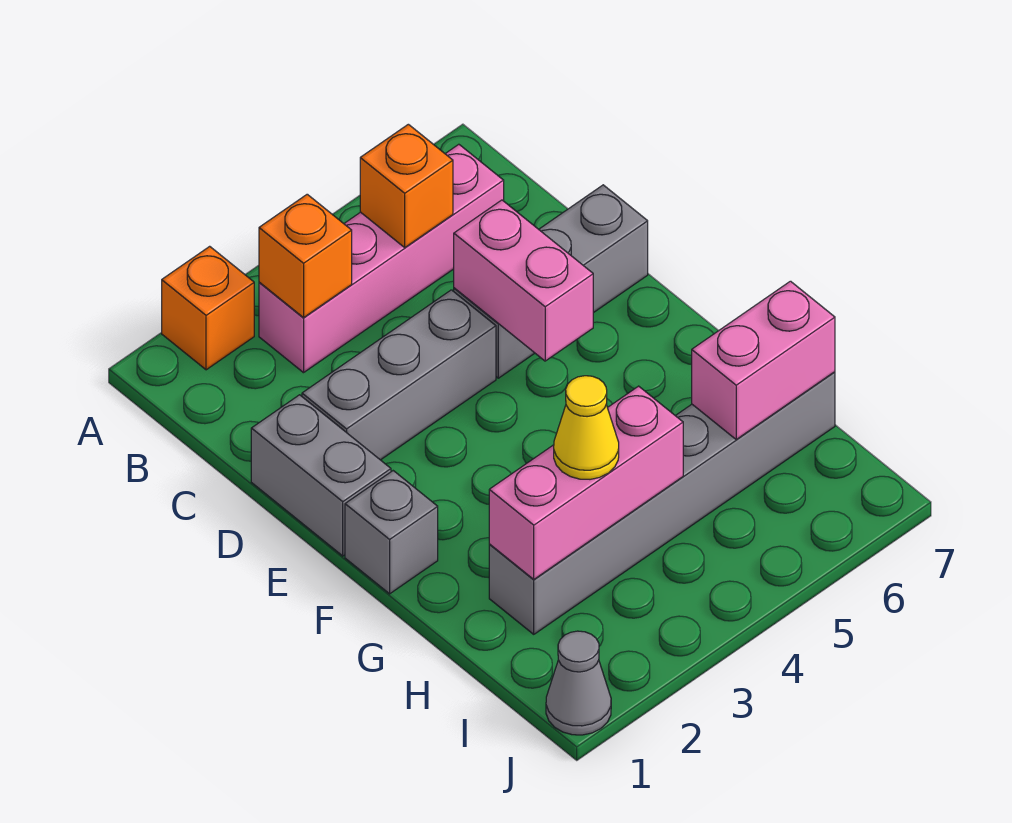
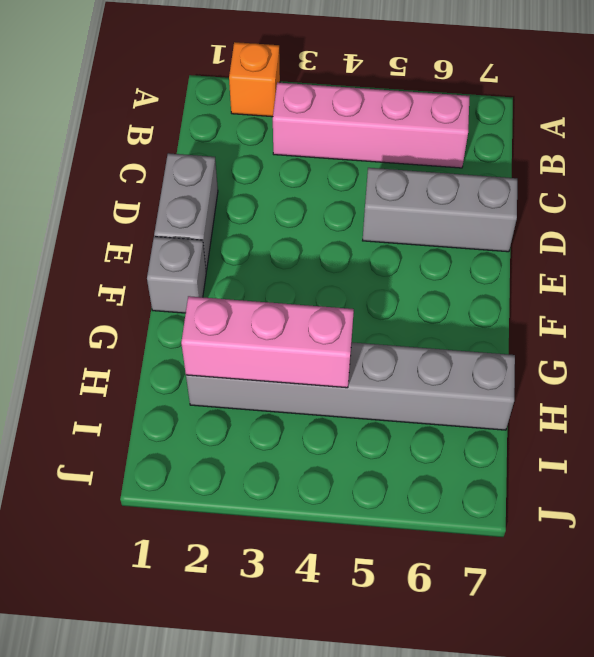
none -> grey 1x3 brick [302,290,496,460]
none -> grey 1x1 cone [546,631,611,735]
none -> orange 1x1 brick [259,194,352,318]

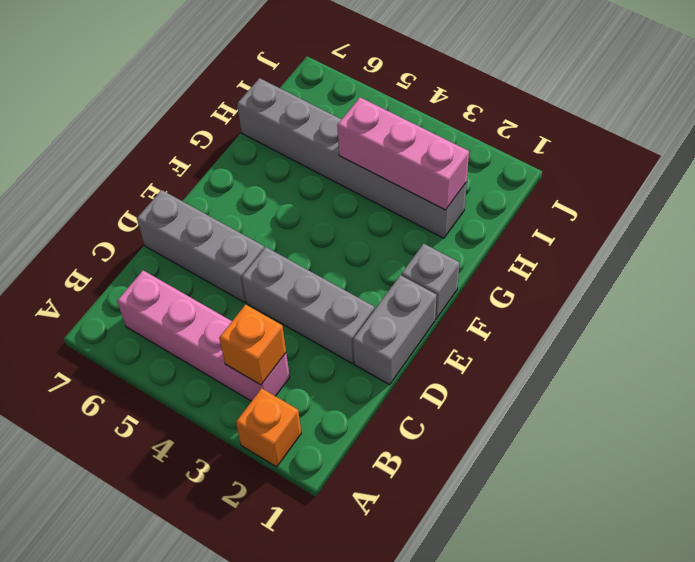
none -> grey 1x1 cone [546,631,611,735]
none -> orange 1x1 brick [360,124,453,248]
none -> pink 1x2 brick [454,200,593,361]

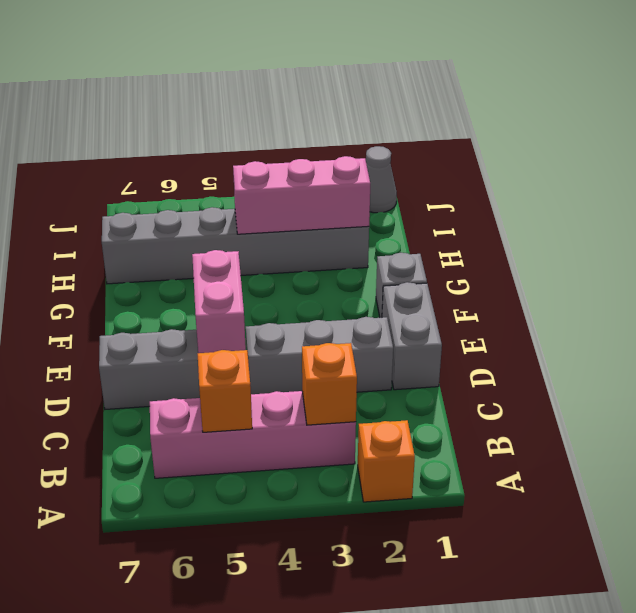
none -> pink 1x2 brick [692,281,835,439]
none -> yellow 1x1 cone [554,376,619,479]

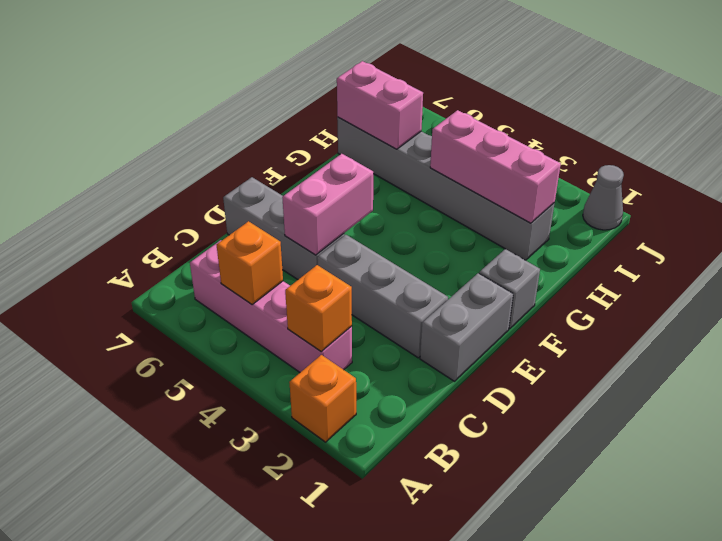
none -> yellow 1x1 cone [554,376,619,479]

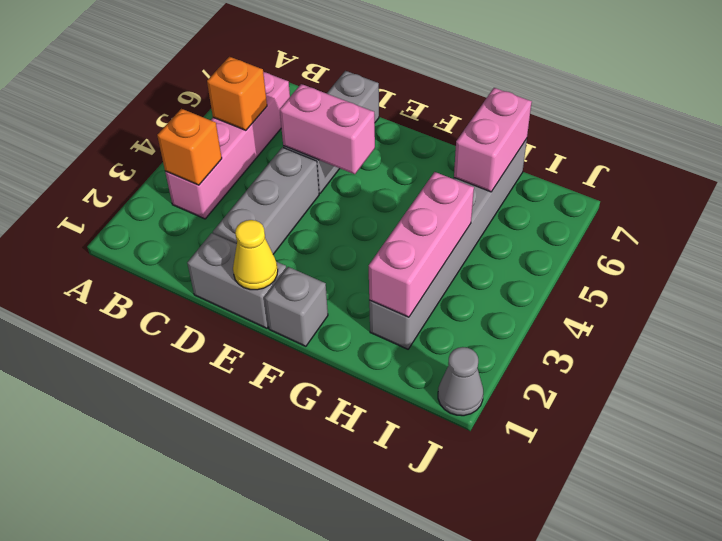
yellow 1x1 cone [233,220,278,290] -> yellow 1x1 cone moved to [554,376,619,479]
none -> orange 1x1 brick [162,246,254,370]

